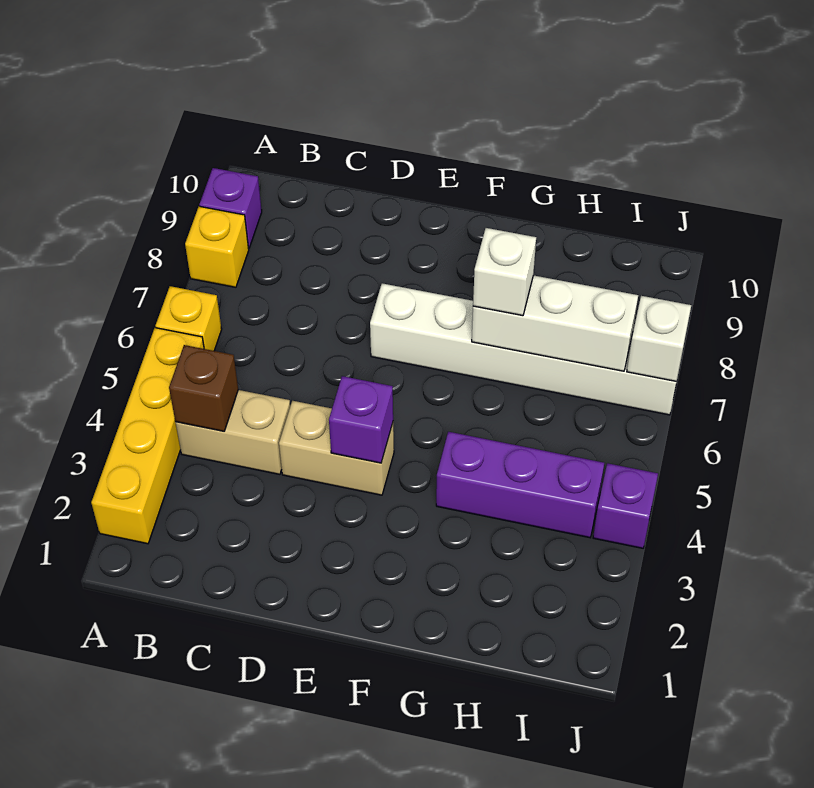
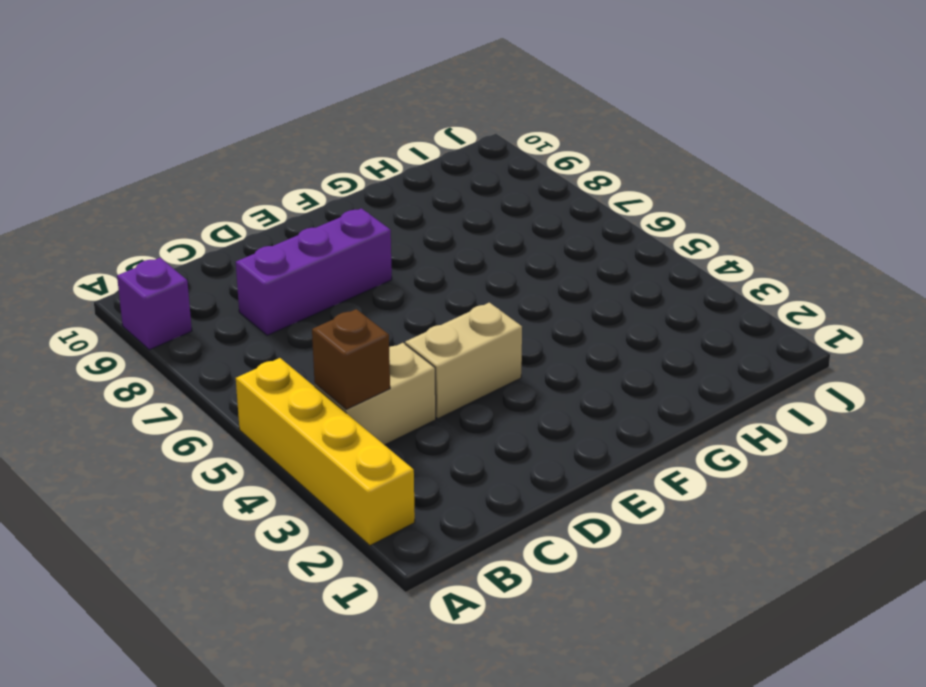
purple 1x3 brick [236,208,392,335] -> purple 1x3 brick moved to [436,432,604,538]
none -> yellow 1x1 brick [156,286,222,351]
none -> yellow 1x1 brick [185,206,249,287]
none -> white 1x6 brick [370,283,676,415]

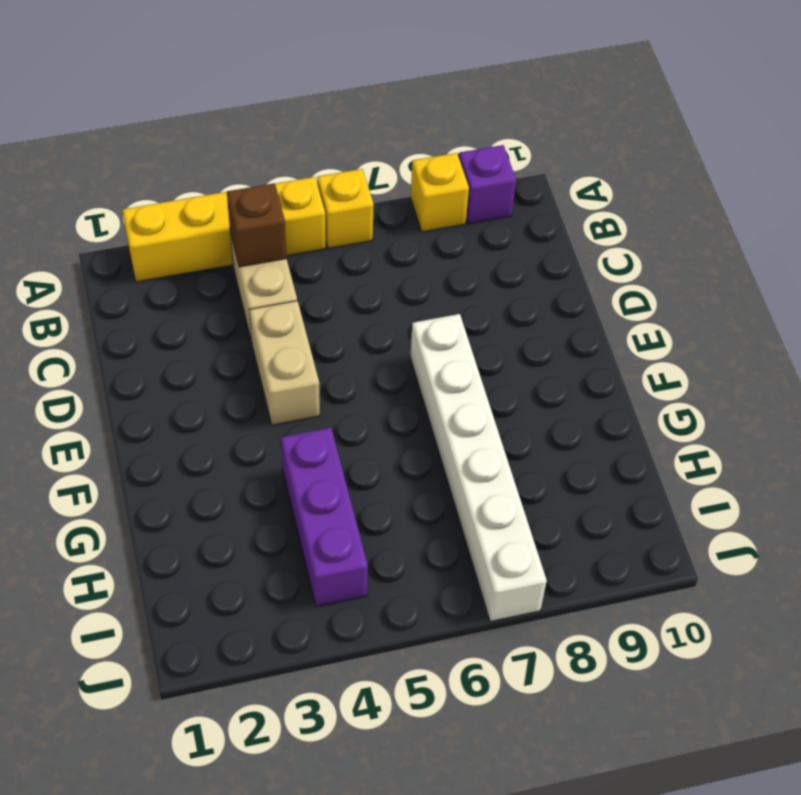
none -> purple 1x1 brick [593,463,658,548]
none -> purple 1x1 brick [329,376,393,463]
none -> white 1x3 brick [472,275,638,371]

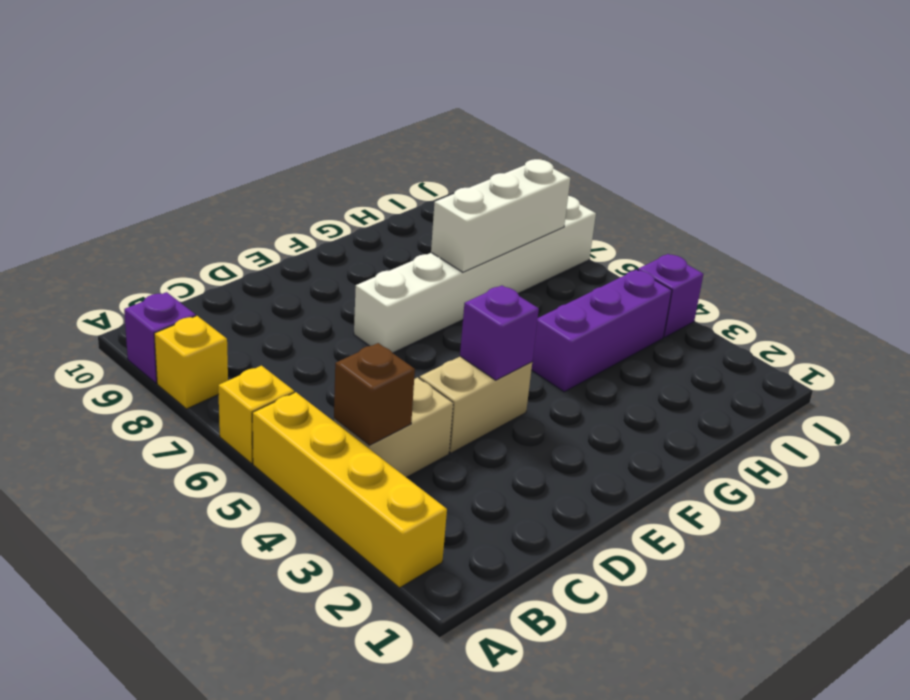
none -> white 1x1 brick [627,296,691,381]
none -> white 1x1 brick [473,228,536,316]

